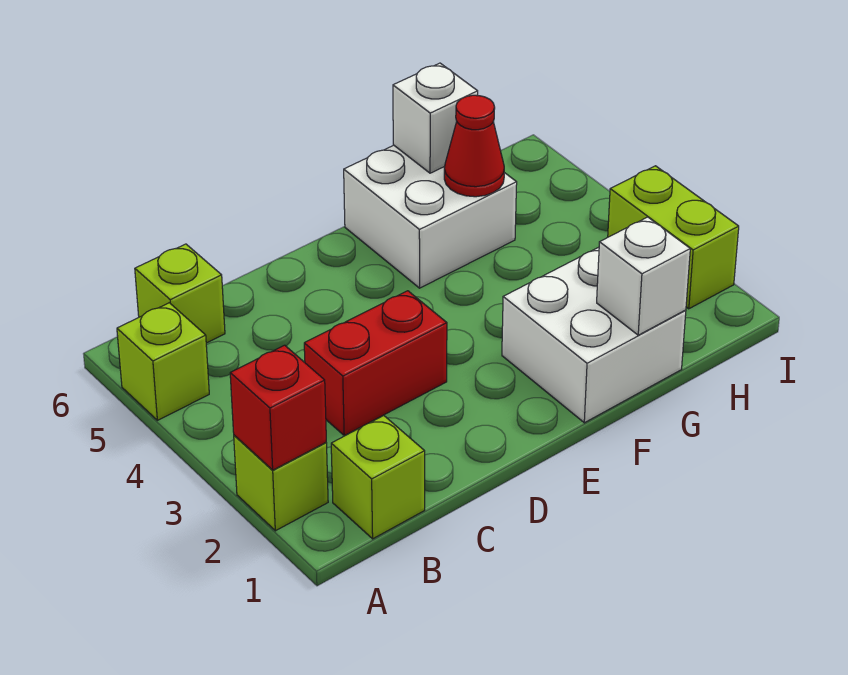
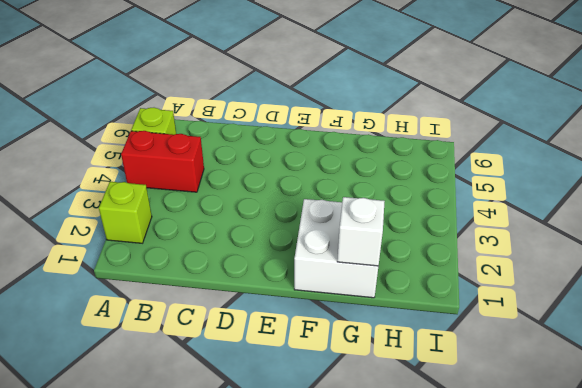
red 1x2 brick [121,131,204,192] -> red 1x2 brick moved to [304,291,447,435]
none -> lime 1x1 brick [331,416,425,539]
none -> lime 1x1 brick [135,244,225,343]
none -> white 2x2 brick [344,145,517,288]

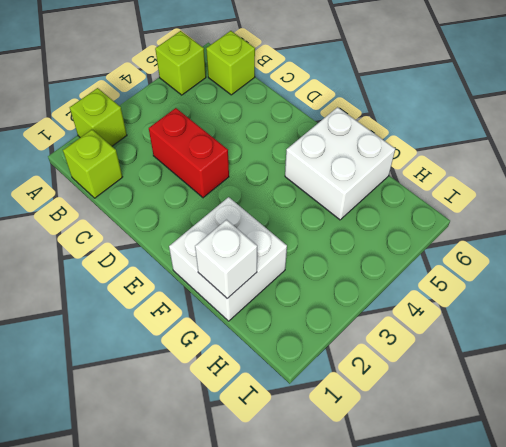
none -> lime 1x2 brick [608,166,739,309]
none -> red 1x1 brick [230,345,326,470]
none -> red 1x1 cone [444,95,504,197]

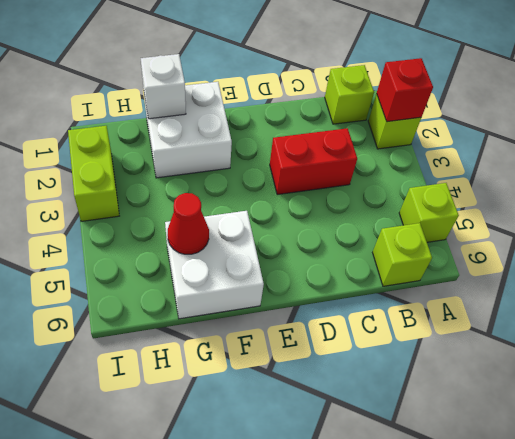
none -> white 1x1 brick [393,63,478,173]

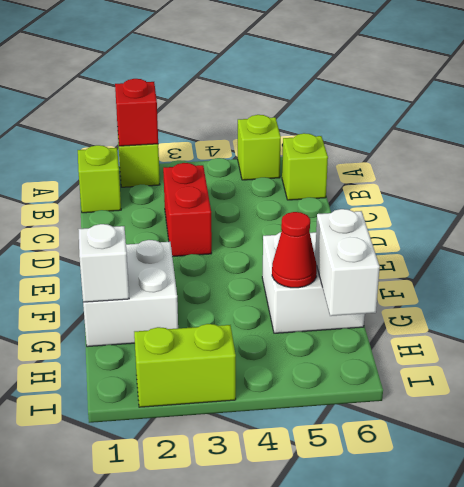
white 1x2 brick [315,209,380,316] -> white 1x1 brick [393,63,478,173]

